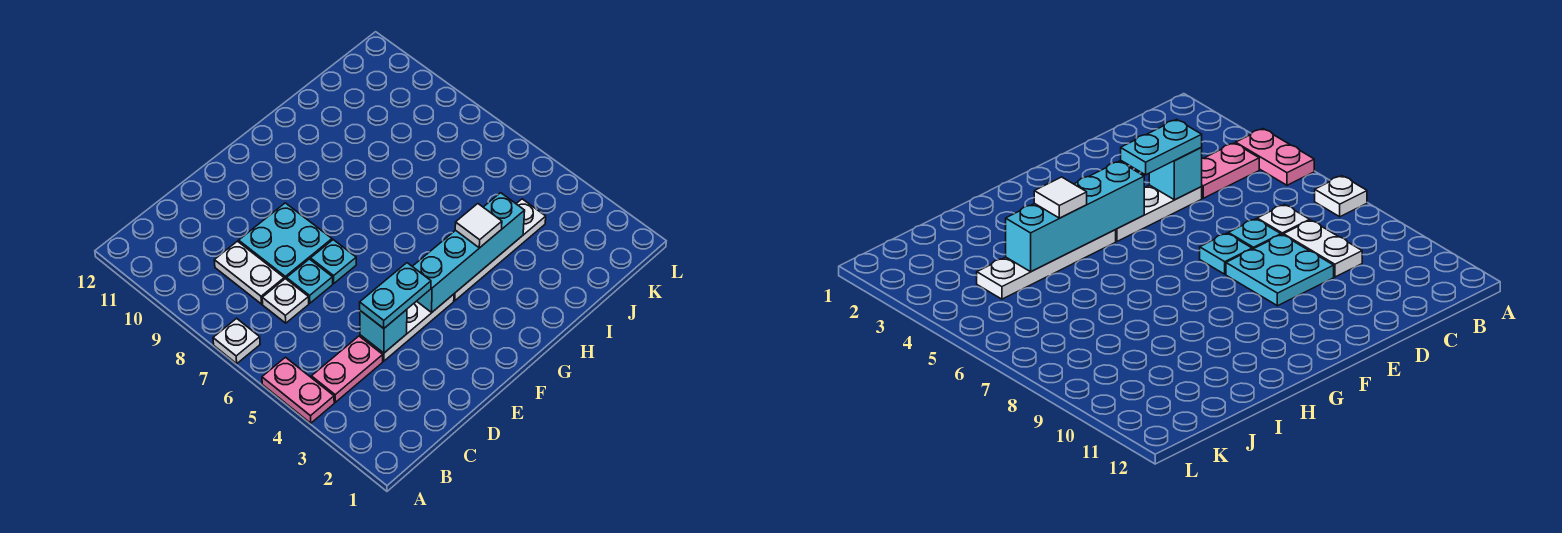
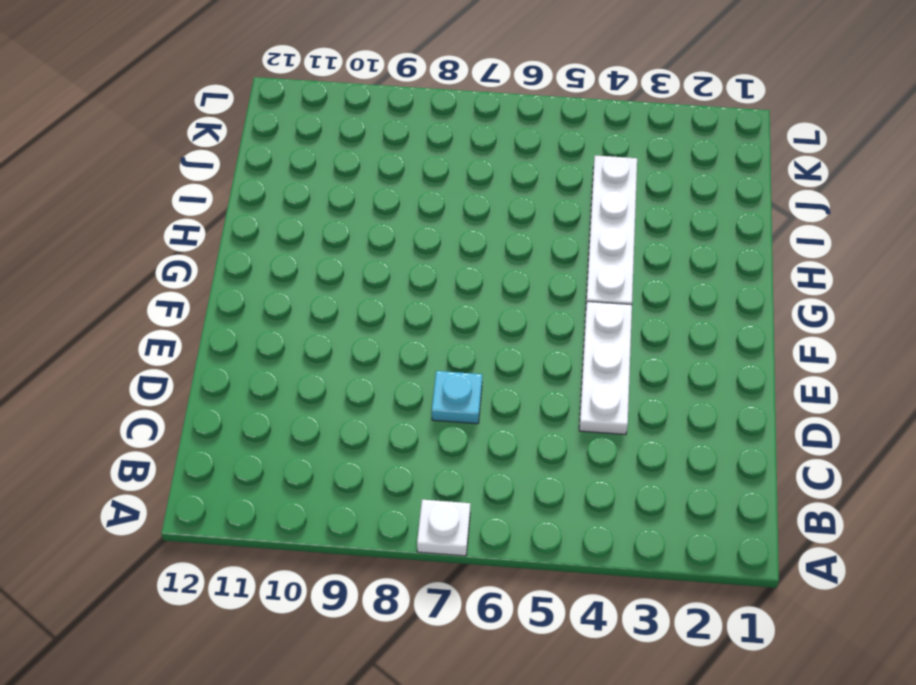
none -> pink 1x2 plate [262,357,334,423]
none -> pink 1x2 plate [311,336,383,402]
none -> white 1x1 plate [262,279,309,323]

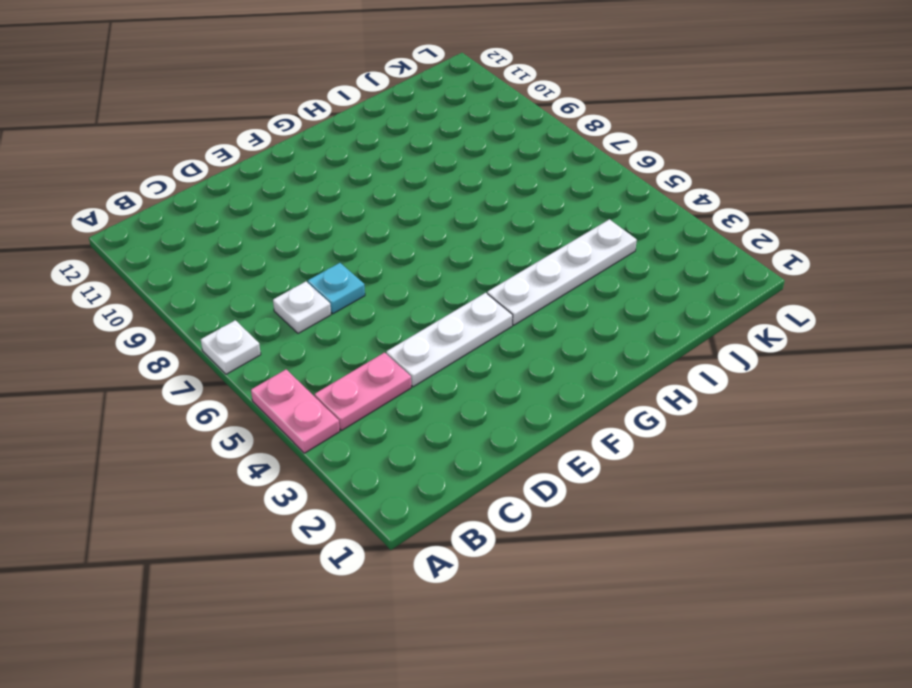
none -> white 1x2 plate [214,241,284,304]
none -> cyan 2x2 plate [239,203,332,279]
none -> cyan 1x1 plate [311,240,356,283]

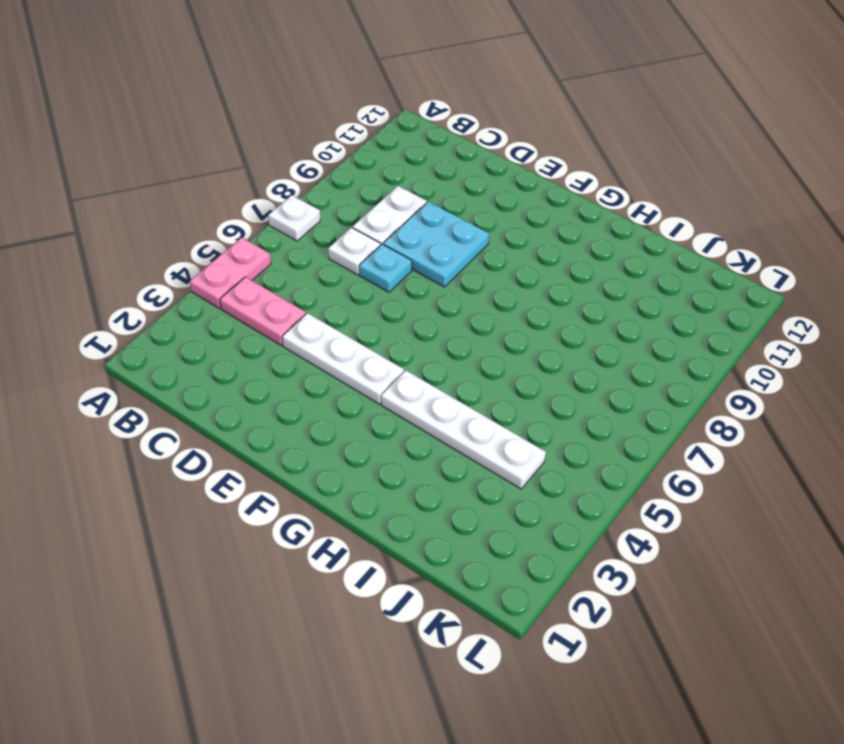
none -> cyan 1x1 plate [311,240,356,283]
none -> cyan 1x1 brick [360,310,407,353]
none -> cyan 1x4 brick [412,193,525,313]

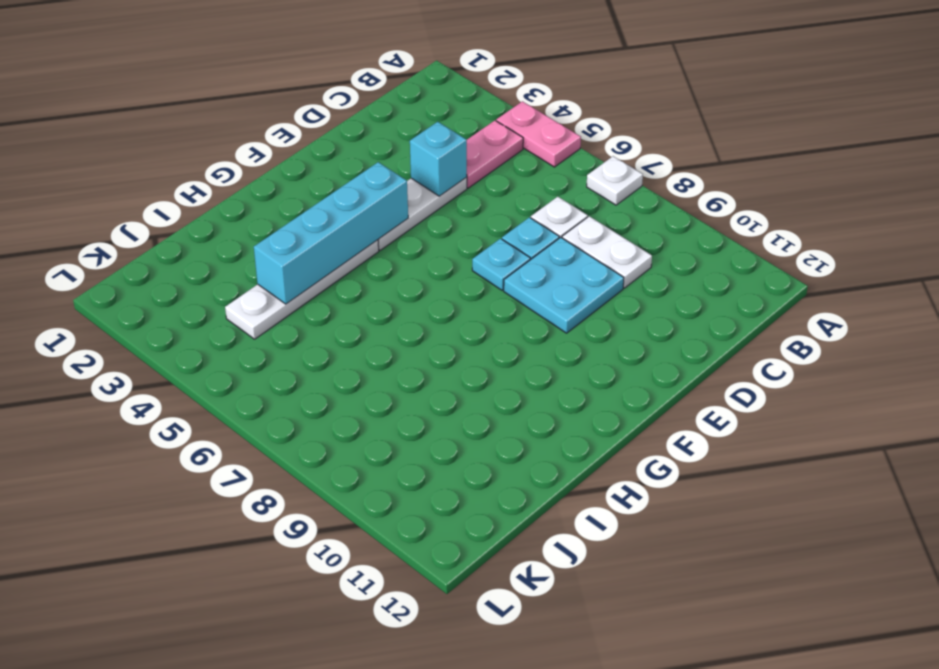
none -> cyan 1x2 plate [360,263,431,328]
none -> white 1x1 tile [455,204,502,248]

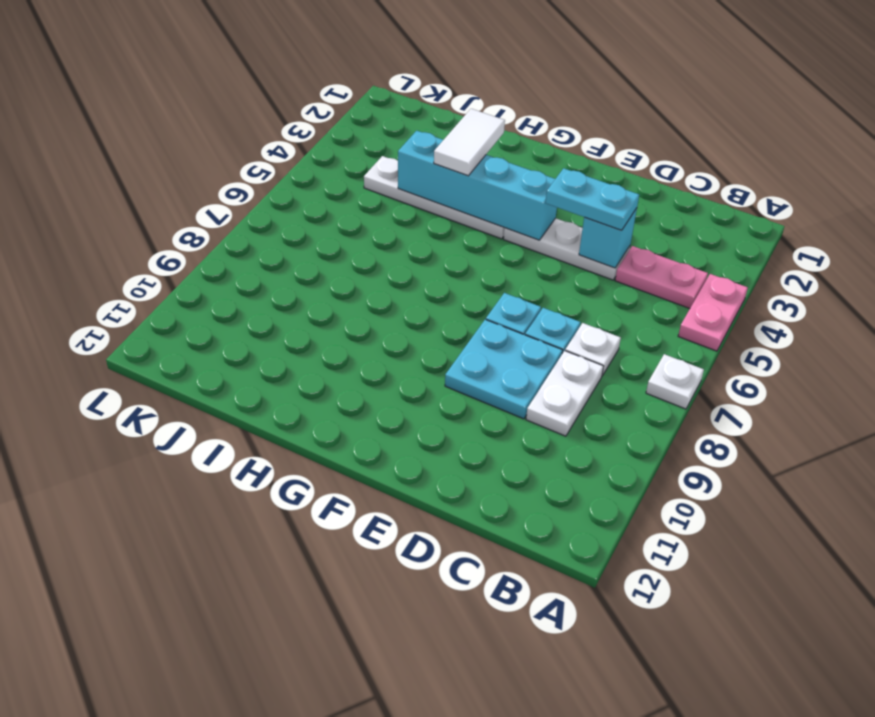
white 1x2 tile [434,109,505,176] -> white 1x1 tile [455,204,502,248]

